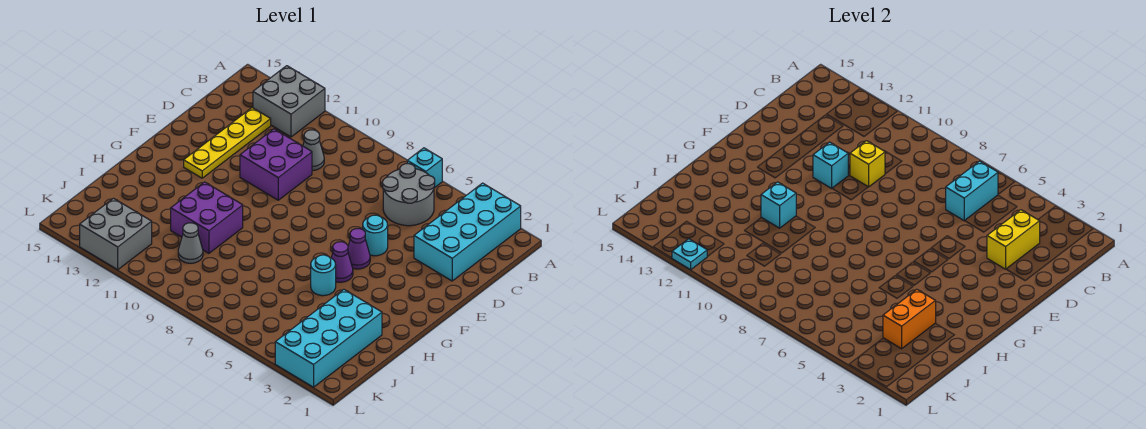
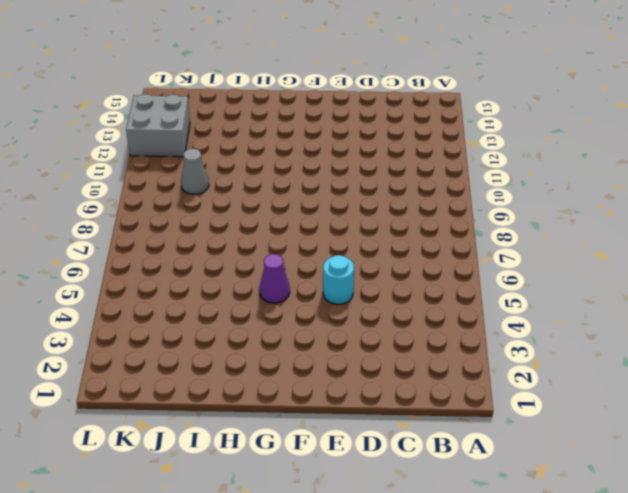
none -> cyan 2x4 brick [414,183,521,281]
none -> cyan 1x1 brick [407,148,442,188]
none -> grey 2x2 brick [253,66,325,137]

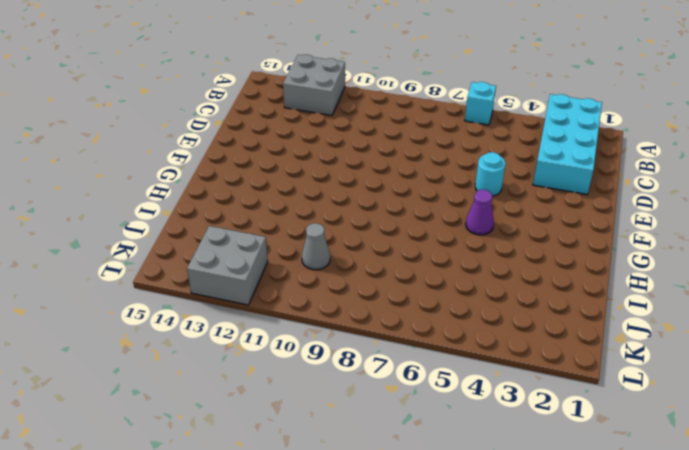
none -> grey 2x2 round brick [383,164,435,226]
none -> grey 1x1 cone [303,130,324,170]
none -> yellow 1x4 plate [184,108,271,178]

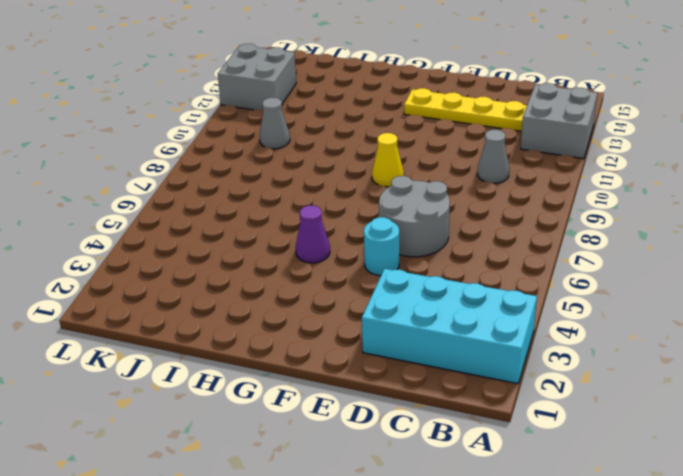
grey 2x2 round brick [379,176,450,257] -> grey 2x2 round brick moved to [383,164,435,226]
yellow 1x1 cone [372,133,404,187] -> none
none -> cyan 1x1 brick [407,148,442,188]
none -> purple 2x2 brick [240,129,312,200]
none -> purple 1x1 cone [348,229,370,269]

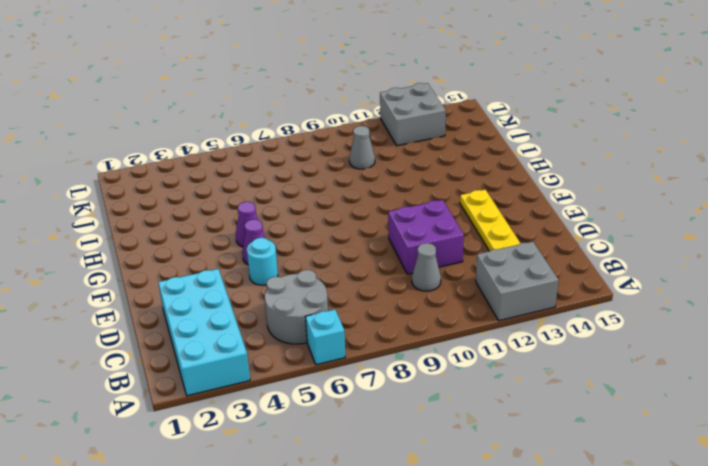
none -> cyan 1x1 round brick [311,255,336,296]
none -> purple 2x2 brick [171,182,243,253]
none -> cyan 2x4 brick [275,289,382,387]

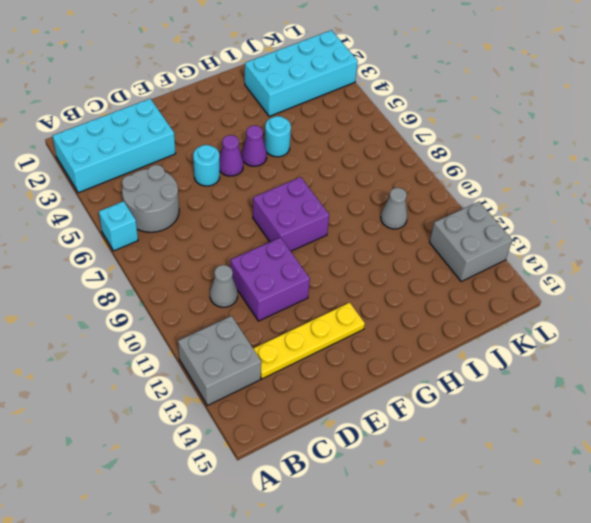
purple 2x2 brick [253,177,329,251] -> purple 2x2 brick moved to [171,182,243,253]
none -> cyan 1x2 brick [946,161,998,221]
none -> yellow 1x2 brick [987,210,1040,269]
none -> yellow 1x1 brick [850,141,885,187]

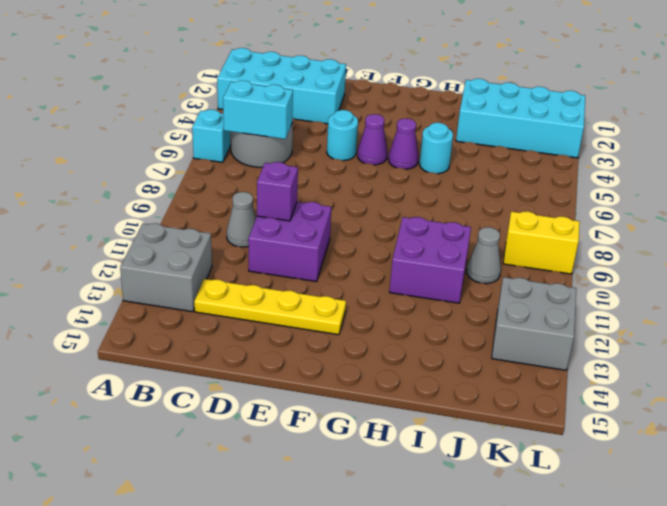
purple 1x1 brick [257,162,298,221] -> yellow 1x1 brick [850,141,885,187]
yellow 1x2 brick [503,211,580,274] -> yellow 1x2 brick moved to [987,210,1040,269]
none -> cyan 1x1 brick [813,142,848,188]
none -> cyan 1x1 brick [761,182,796,228]
none -> orange 1x2 brick [883,289,936,349]

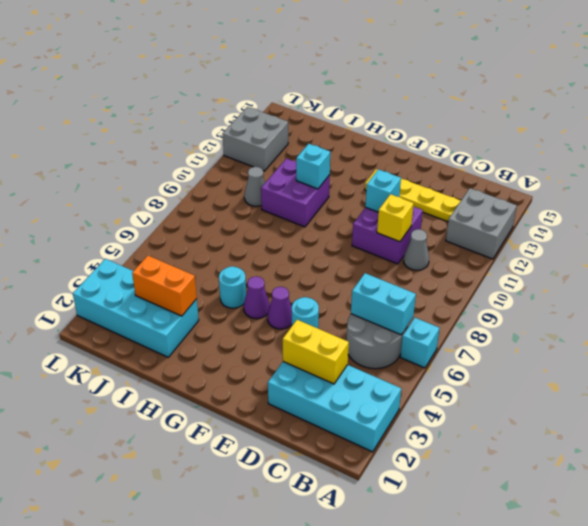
none -> cyan 1x1 plate [672,239,707,270]

